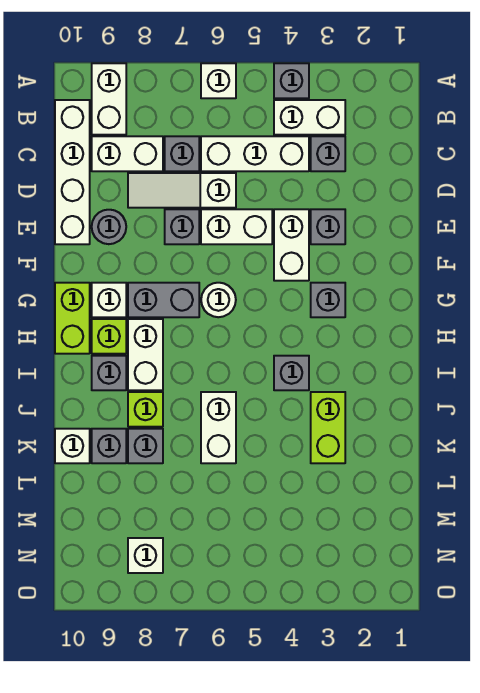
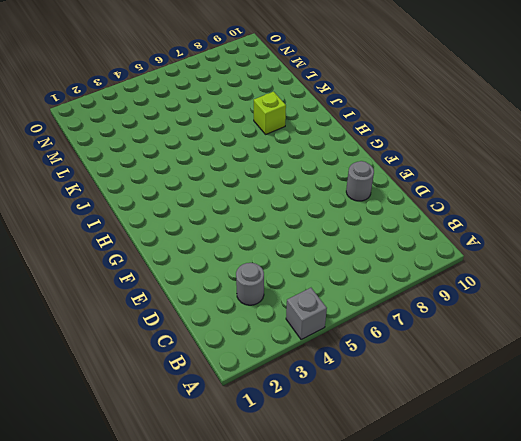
grey 1x1 round brick [236,263,264,305] -> grey 1x1 brick [311,136,345,171]
none -> white 1x1 brick [201,63,236,98]
none -> white 1x2 brick [92,63,126,135]
none -> white 1x2 brick [274,100,345,135]
none -> white 1x4 brick [55,100,90,244]

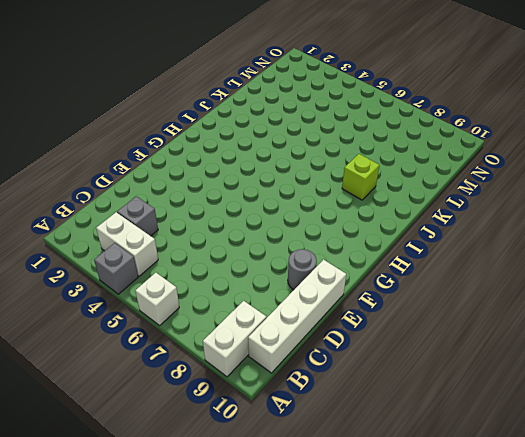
none -> white 1x3 brick [201,136,309,171]
none -> grey 1x1 brick [165,136,199,171]
none -> white 1x2 brick [92,136,163,171]
none -> white 1x3 slope [128,173,236,208]

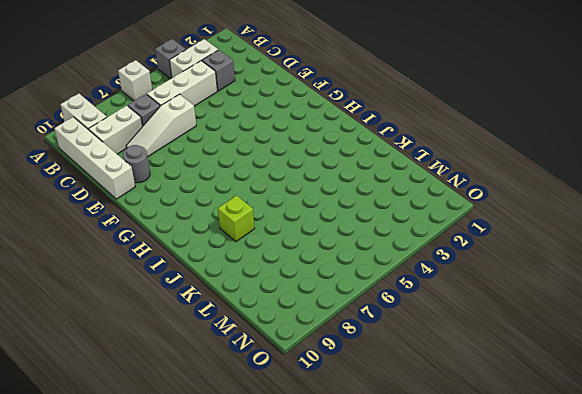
none -> grey 1x1 brick [311,209,345,244]
none -> white 1x2 brick [274,209,309,281]
none -> white 1x2 brick [201,209,272,244]
none -> grey 1x1 brick [165,209,199,244]

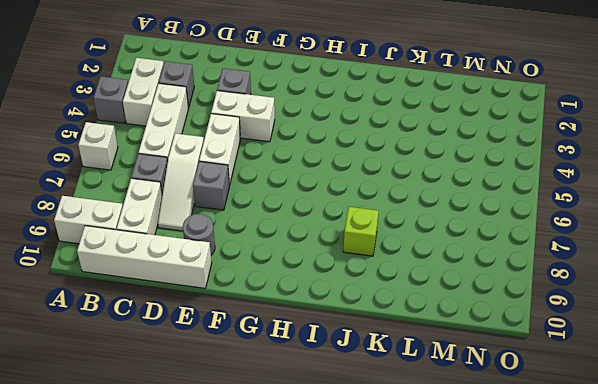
none -> grey 1x1 brick [311,283,345,317]
none -> white 1x1 round brick [201,283,236,317]
none -> grey 1x2 brick [128,283,199,317]
none -> white 1x1 brick [92,283,126,317]

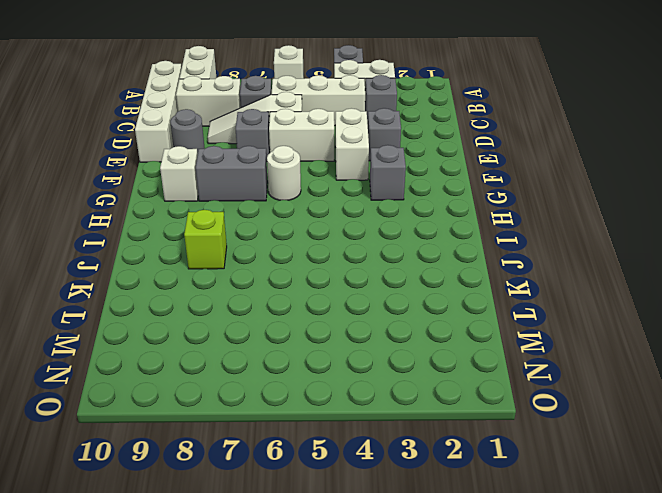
none -> lime 1x2 brick [55,283,90,354]
none -> white 1x2 brick [128,319,163,390]
none -> lime 1x1 brick [92,319,126,354]
none -> grey 1x1 brick [274,356,309,390]

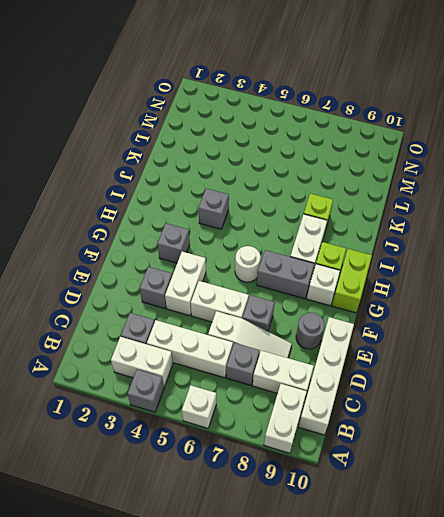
none -> grey 1x1 brick [92,356,126,390]
none -> lime 1x2 brick [311,392,345,463]
none -> white 1x2 brick [201,392,236,463]
none -> grey 1x1 brick [128,429,163,463]

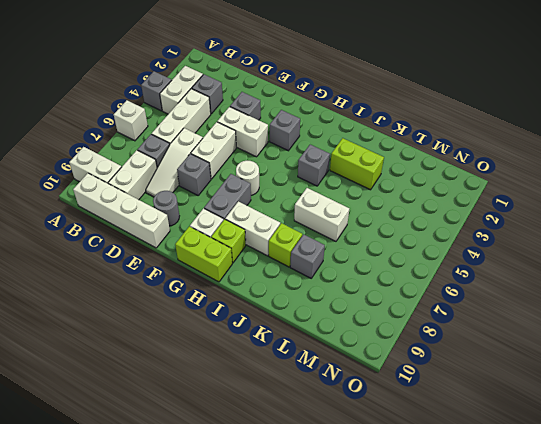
none -> grey 1x1 brick [92,356,126,390]
none -> grey 1x1 brick [92,429,126,463]
none -> white 1x1 brick [55,429,90,463]
none -> white 1x1 brick [128,538,163,573]

